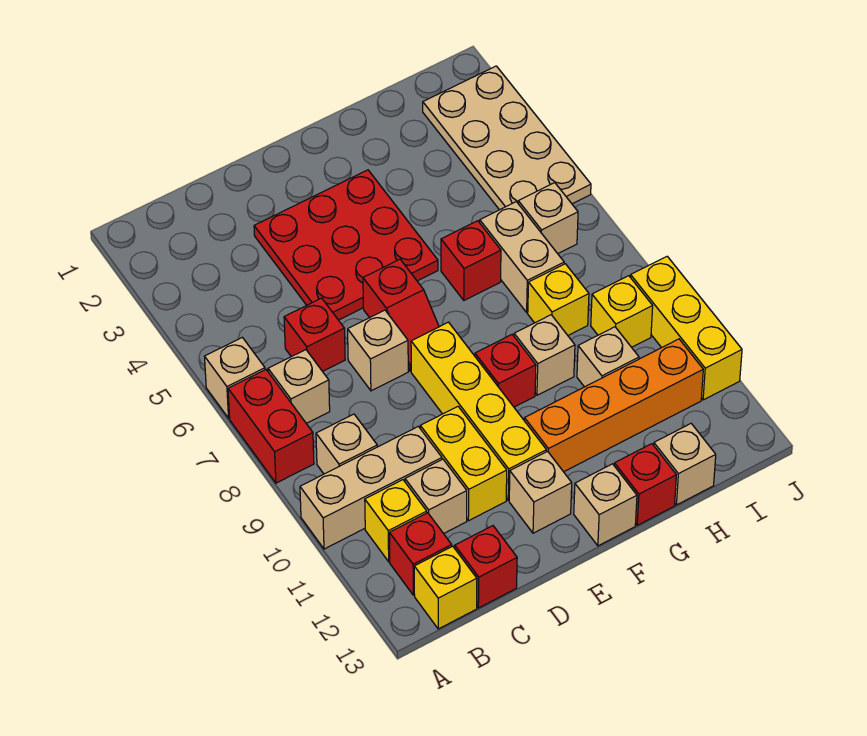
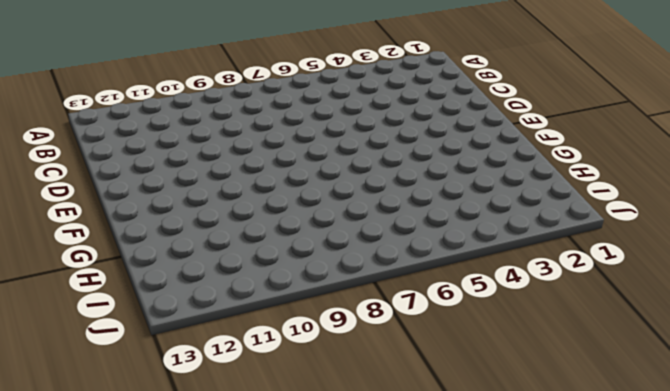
none -> tan 1x1 brick [205,337,265,418]
none -> red 1x2 brick [228,370,314,483]
none -> tan 1x3 brick [300,426,442,549]
none -> tan 1x1 brick [268,350,330,423]

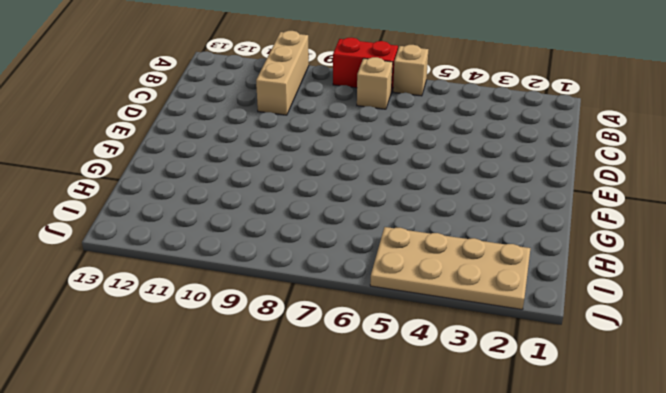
none -> tan 1x1 brick [316,414,377,474]
none -> yellow 1x1 brick [365,480,427,562]
none -> red 1x1 brick [389,513,452,595]
none -> yellow 1x1 brick [414,546,477,629]

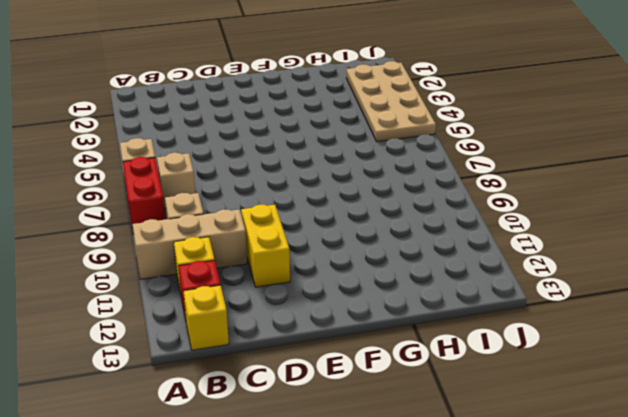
none -> red 1x1 brick [284,298,345,371]
none -> tan 1x1 brick [405,459,467,534]
none -> red 1x1 brick [455,526,517,608]
none -> red 3x3 plate [254,170,438,320]

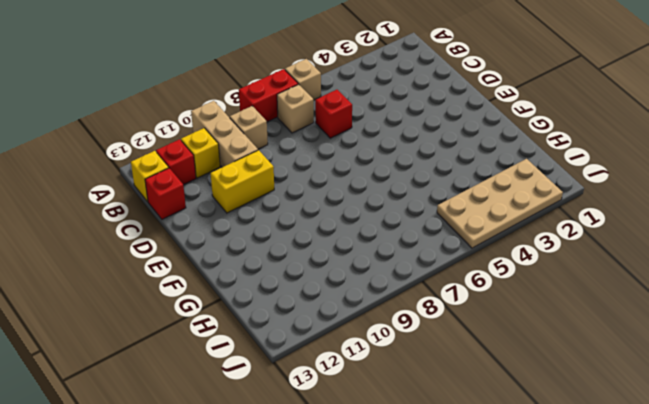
none -> tan 1x1 brick [405,459,467,534]
none -> red 3x3 plate [254,170,438,320]
none -> tan 1x1 brick [348,310,408,391]
none -> red 1x2 slope [363,259,439,371]

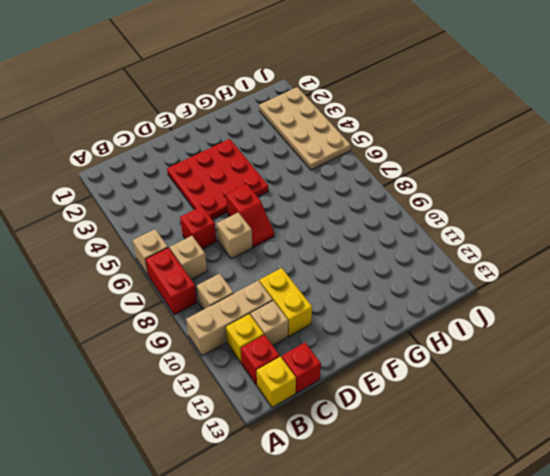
none -> yellow 1x4 brick [411,322,546,500]
none -> tan 1x1 brick [509,451,572,533]
none -> red 1x1 brick [475,335,536,407]
none -> orange 1x4 brick [524,339,703,472]

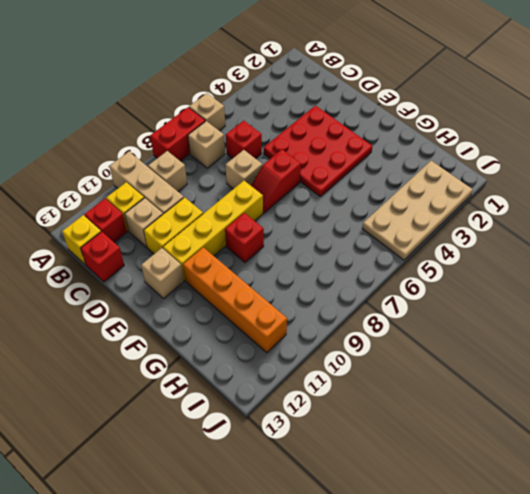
none -> tan 1x1 brick [574,464,637,546]
none -> red 1x1 brick [441,221,501,300]
none -> tan 1x1 brick [514,315,575,395]
none -> red 1x1 brick [614,444,676,525]

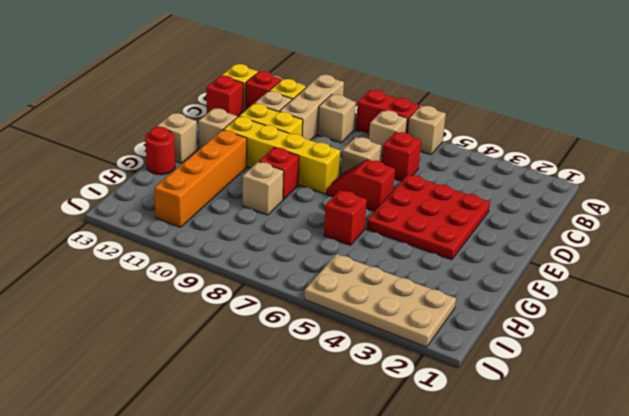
red 1x1 round brick [145,127,175,175] -> red 1x1 brick [614,444,676,525]
none -> tan 1x2 brick [480,202,564,312]
none -> yellow 1x1 brick [528,264,589,335]
none -> tan 1x1 brick [577,327,639,387]
none -> tan 1x1 brick [654,424,716,505]

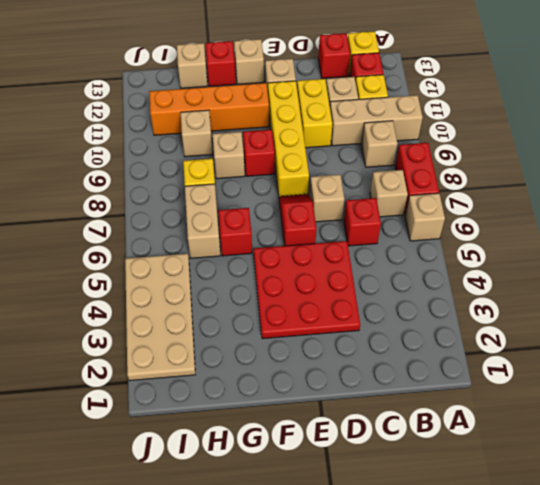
none -> tan 1x1 brick [518,183,578,254]
none -> yellow 1x1 brick [591,276,653,347]
none -> yellow 1x3 brick [631,256,742,400]

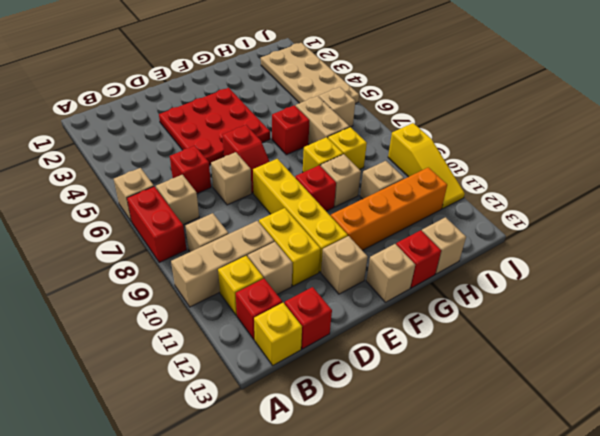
yellow 1x1 brick [303,137,343,172] -> yellow 1x1 brick moved to [591,276,653,347]
yellow 1x3 slope [388,123,465,209] -> yellow 1x3 brick [631,256,742,400]

